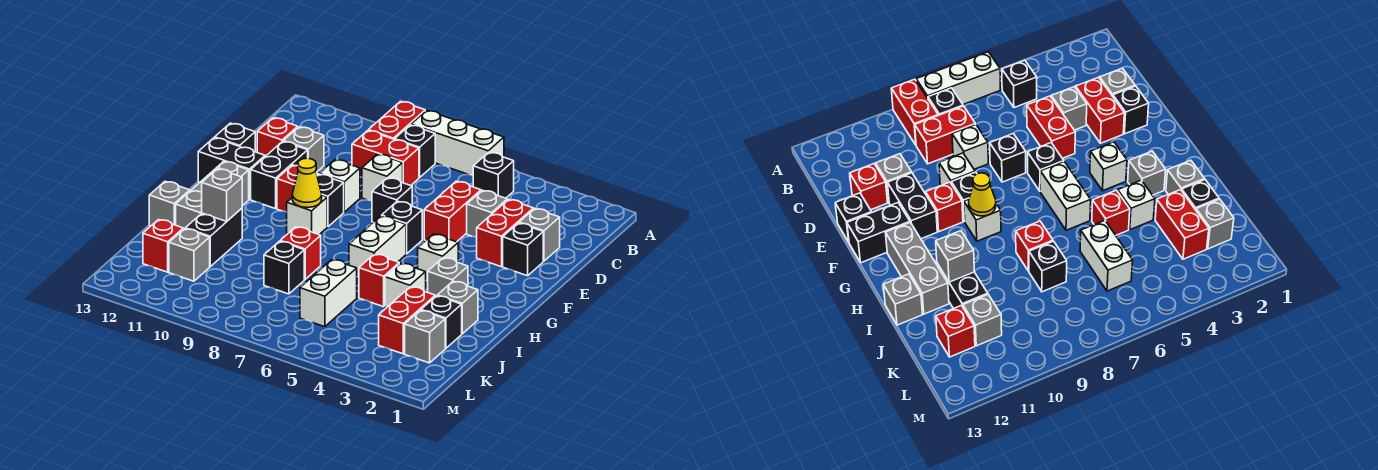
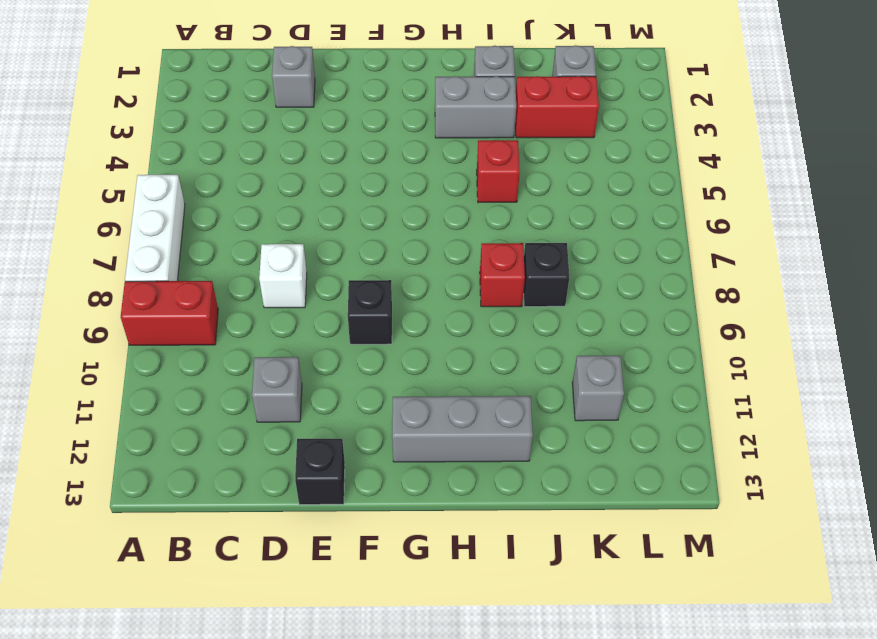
grey 1x2 brick [435,76,516,138] -> grey 1x1 brick [428,258,468,297]
none -> black 1x1 brick [473,152,514,198]
none -> black 1x1 brick [395,125,435,178]
none -> red 1x2 brick [352,130,419,186]
none -> red 1x2 brick [477,199,533,267]

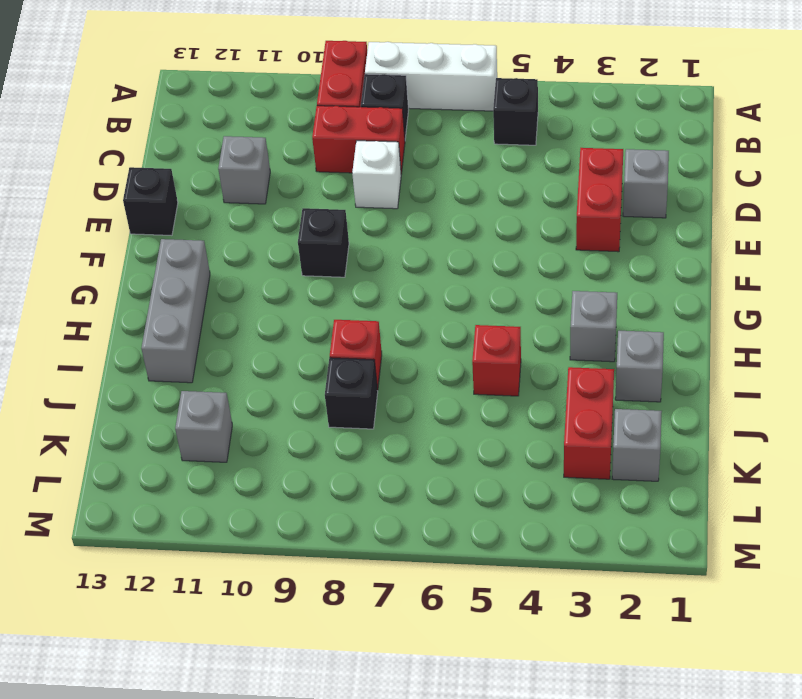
none -> grey 1x1 brick [467,190,507,238]
none -> red 1x2 brick [424,181,481,242]
none -> red 1x1 brick [257,118,298,157]
none -> black 1x1 brick [503,223,543,276]

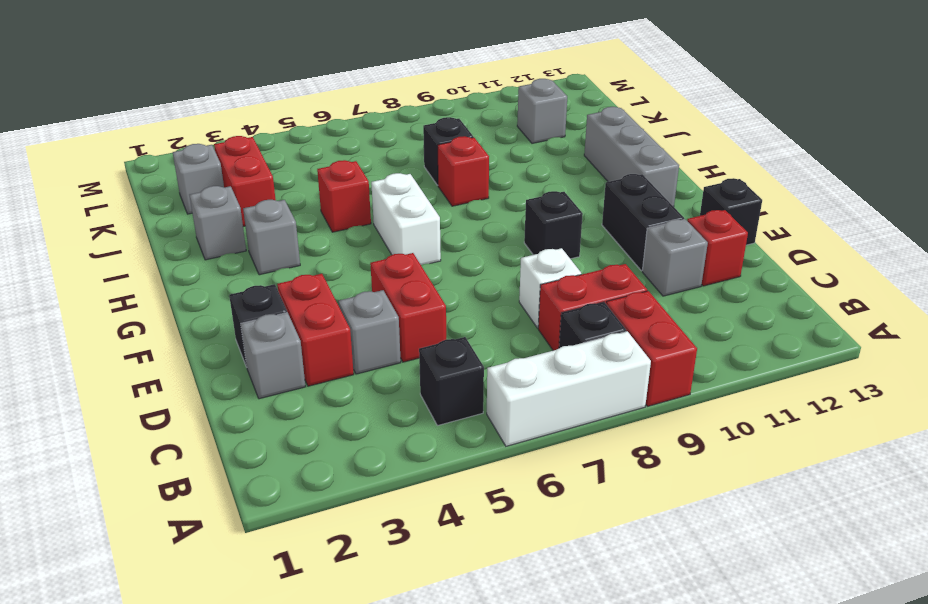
none -> black 1x1 brick [372,178,412,222]
none -> white 1x1 brick [319,160,360,212]
none -> black 1x1 brick [382,201,422,254]
none -> red 1x1 brick [277,165,298,212]

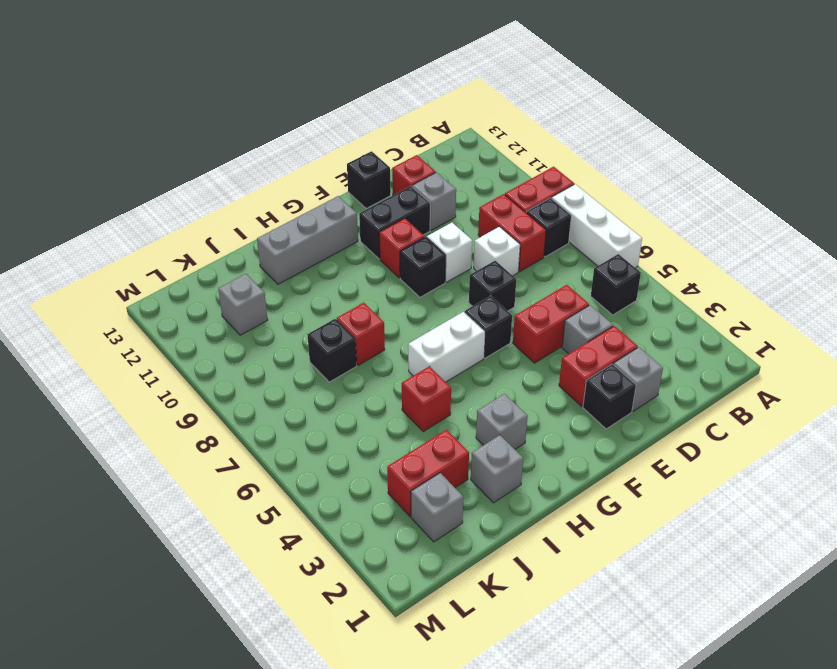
none -> black 1x2 brick [198,138,265,199]
none -> white 1x1 brick [418,234,458,281]
none -> white 1x1 brick [287,195,327,235]
none -> white 1x1 brick [385,263,426,308]

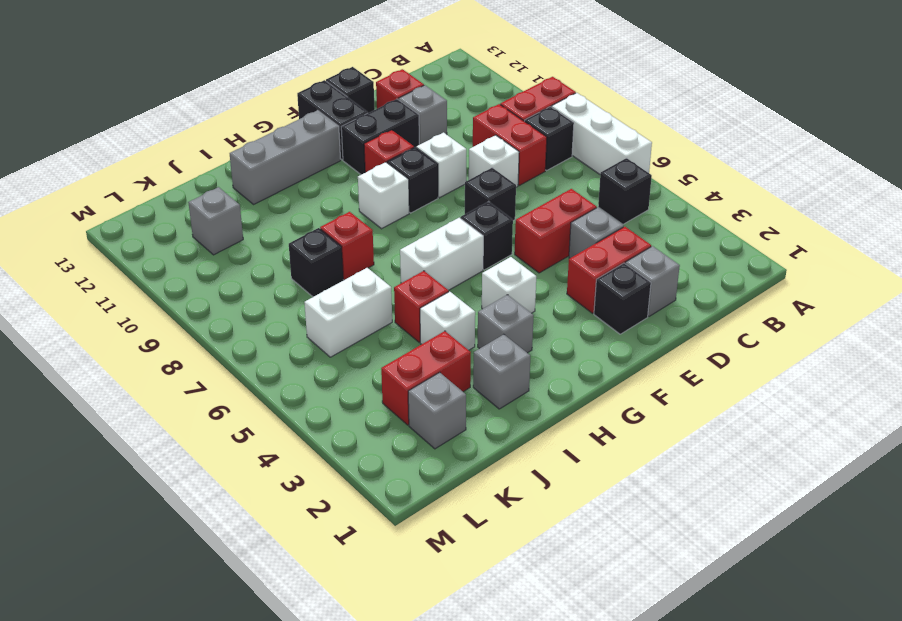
none -> black 1x2 brick [185,208,242,267]
none -> grey 1x1 brick [149,181,190,226]
none -> black 1x1 brick [421,296,462,348]
none -> red 1x1 brick [143,220,183,272]

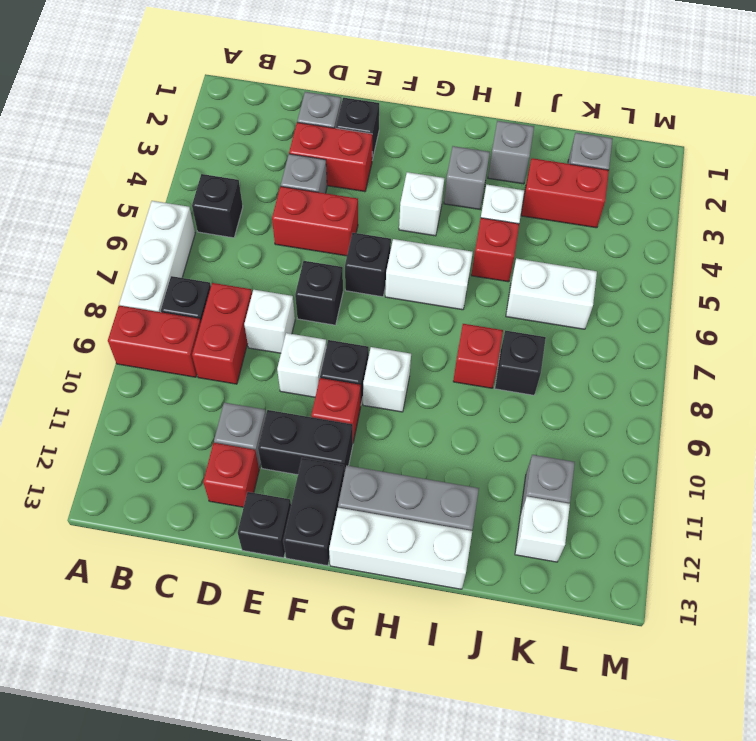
white 1x3 brick [329,508,472,589] -> grey 1x1 brick [149,181,190,226]
white 1x1 brick [515,496,570,562] -> red 1x1 brick [143,220,183,272]
none -> black 1x2 brick [185,208,242,267]
none -> black 1x1 brick [421,296,462,348]
none -> yellow 1x1 cone [292,158,322,208]
none -> grey 1x1 brick [202,169,242,221]

